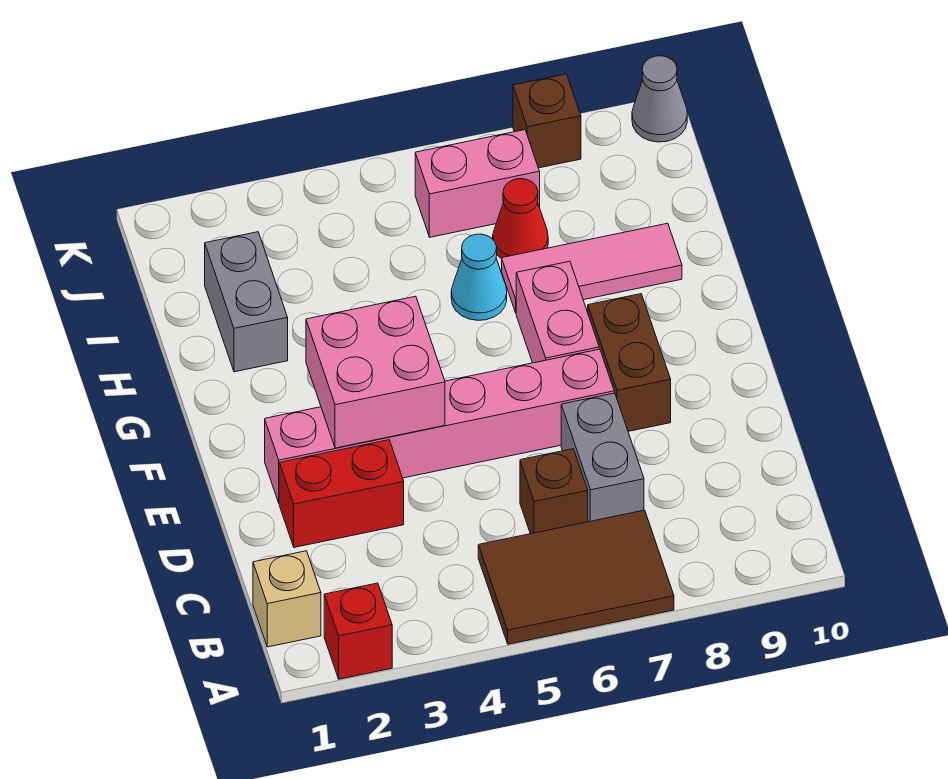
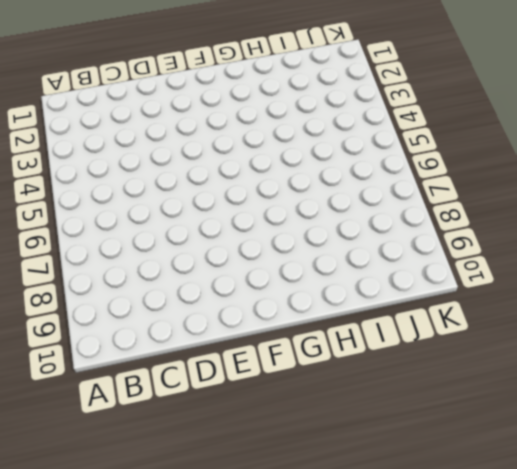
none -> red 1x1 brick [324,583,392,679]
none -> brown 2x3 tile [478,510,674,644]
none -> tan 1x1 brick [253,551,321,647]

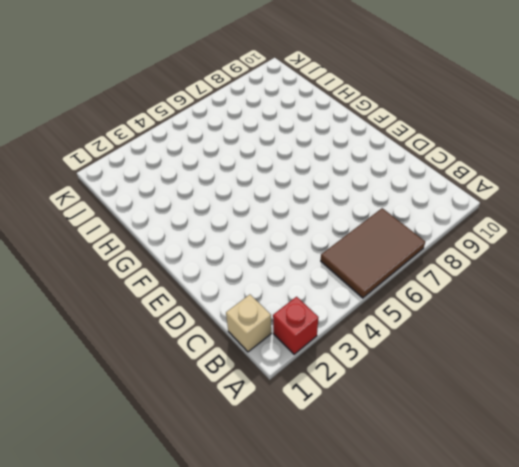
none -> brown 1x1 brick [520,449,588,534]
none -> grey 1x2 brick [561,393,644,522]
none -> red 1x2 brick [279,440,404,547]

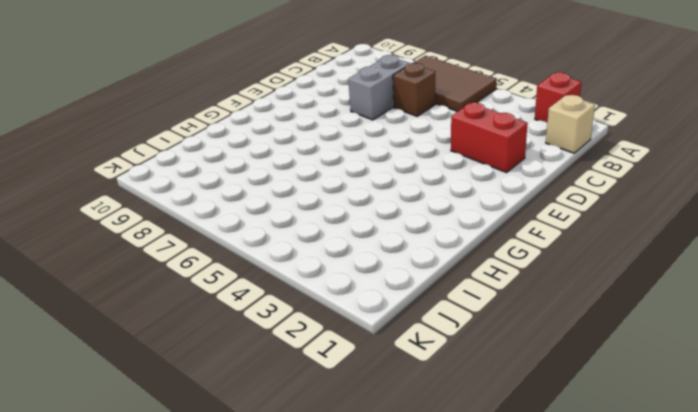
none -> pink 1x6 brick [265,349,614,503]
none -> brown 1x2 brick [588,294,671,431]
none -> pink 1x2 brick [516,261,599,363]

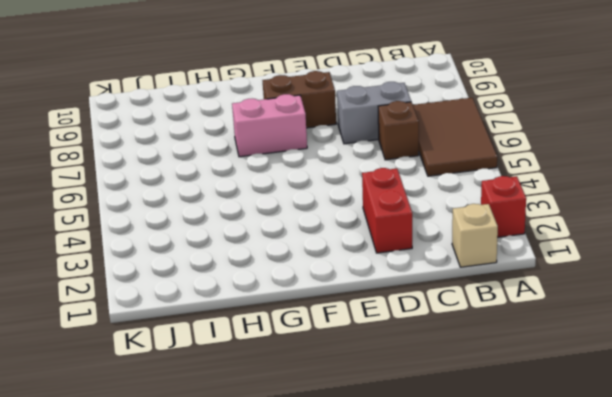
none -> pink 1x6 brick [265,349,614,503]
none -> grey 1x2 brick [205,232,288,372]
none -> cyan 1x1 cone [451,234,507,320]

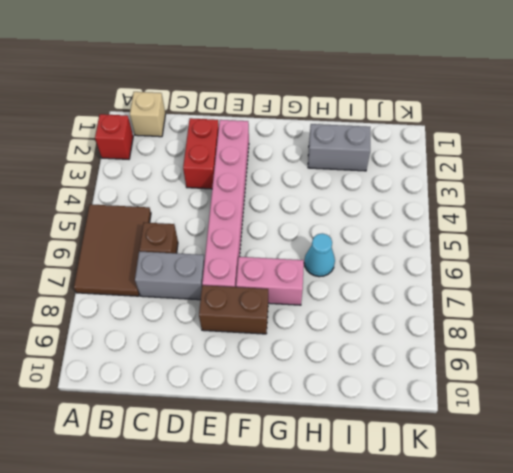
none -> pink 1x3 tile [502,223,682,313]
none -> red 1x1 cone [493,179,548,259]
none -> pink 1x2 brick [415,130,540,237]

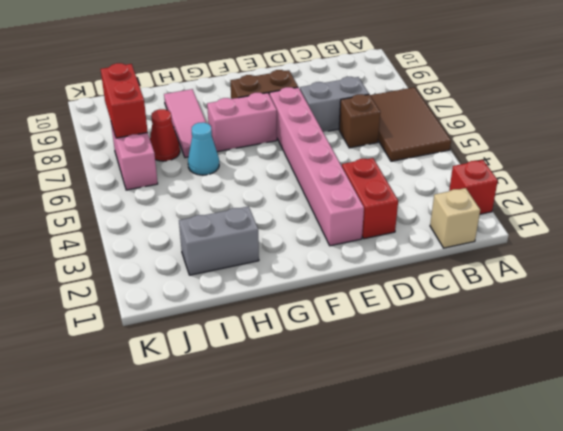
red 1x2 brick [101,63,148,138] -> none
none -> brown 1x1 brick [513,74,581,168]
none -> grey 1x1 cone [632,56,687,142]
none -> pink 2x2 brick [306,296,445,448]

